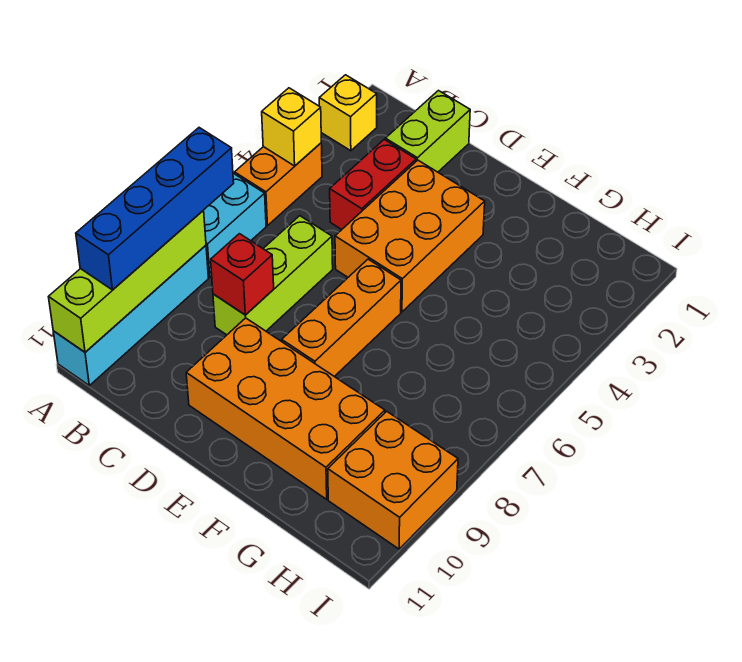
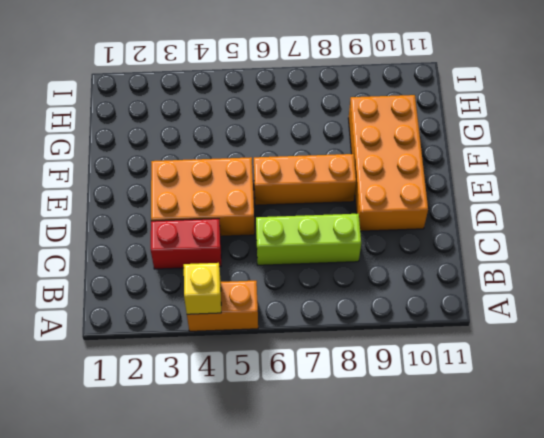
none -> yellow 1x1 brick [319,75,377,151]
none -> cyan 1x2 brick [203,173,266,277]
none -> cyan 1x4 brick [53,245,208,385]

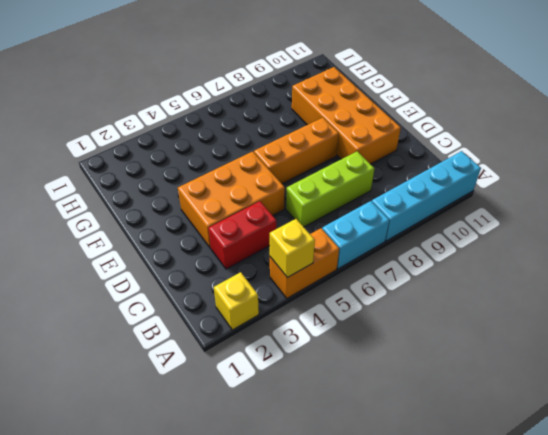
none -> lime 1x2 brick [385,91,470,172]
none -> orange 2x2 brick [328,411,458,549]
none -> lime 1x4 brick [49,211,206,352]

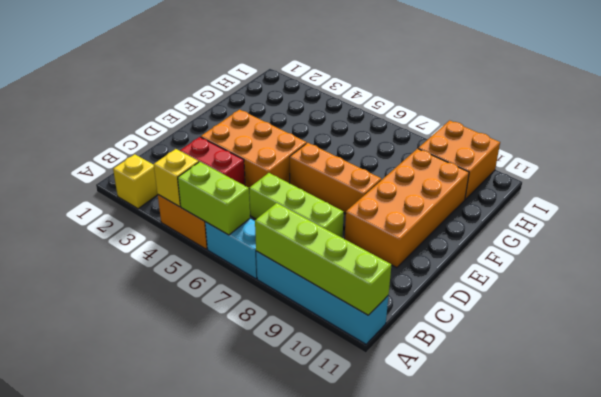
lime 1x2 brick [178,162,250,235] -> lime 1x2 brick moved to [385,91,470,172]
none -> red 1x1 brick [211,234,274,315]
none -> blue 1x4 brick [76,128,234,290]

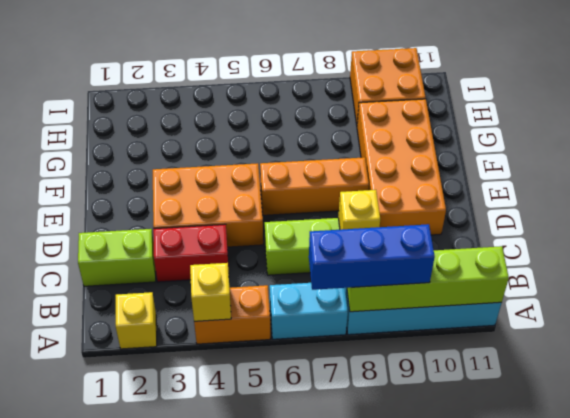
blue 1x3 brick [309,224,435,290] -> blue 1x4 brick [76,128,234,290]
yellow 1x1 brick [338,190,380,230] -> red 1x1 brick [211,234,274,315]

